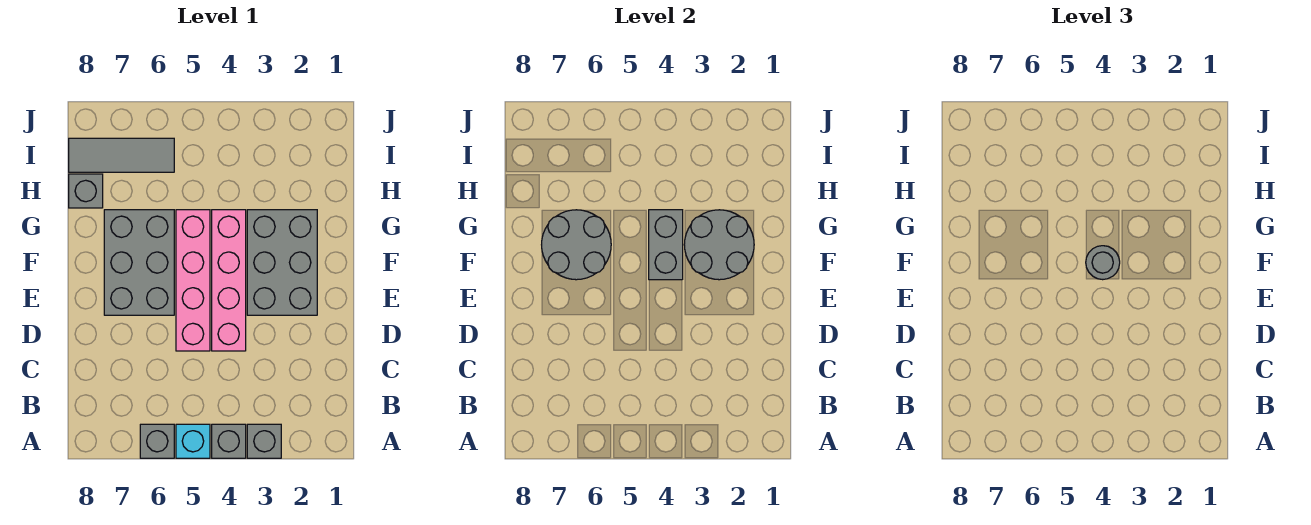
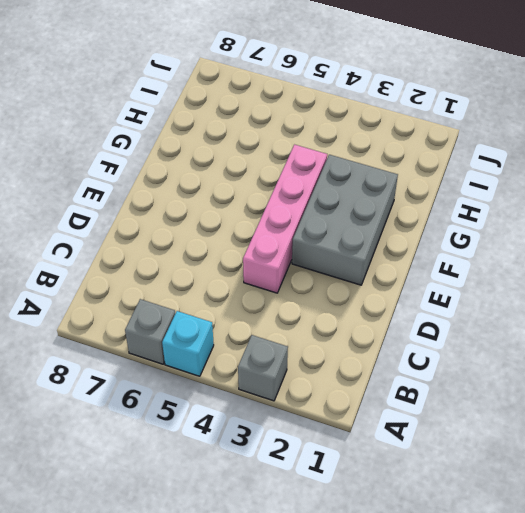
none -> grey 1x1 brick [212,424,246,458]
none -> pink 1x4 brick [176,210,210,351]
none -> grey 2x3 brick [104,210,174,315]

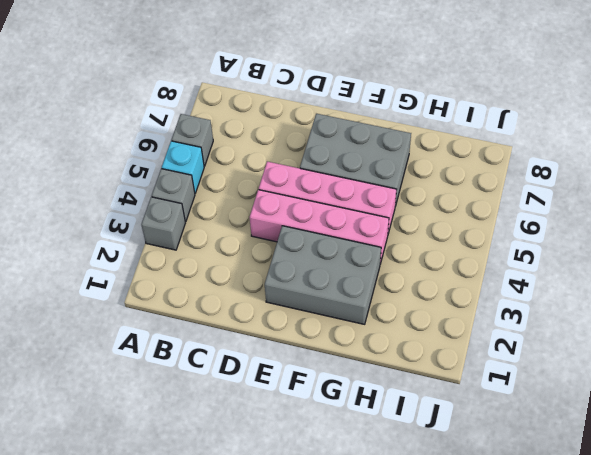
none -> grey 1x1 brick [69,174,103,208]
none -> grey 1x3 tile [69,138,174,172]
none -> grey 2x2 round brick [684,210,754,280]

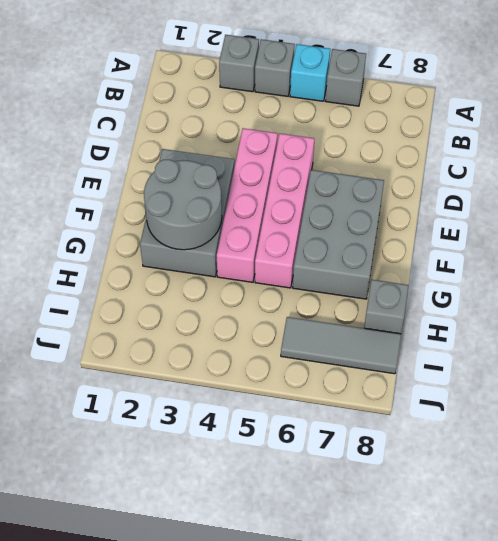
none -> grey 1x2 brick [649,210,683,280]
none -> grey 2x2 round brick [542,210,611,280]
none -> grey 1x1 round brick [1086,246,1120,280]

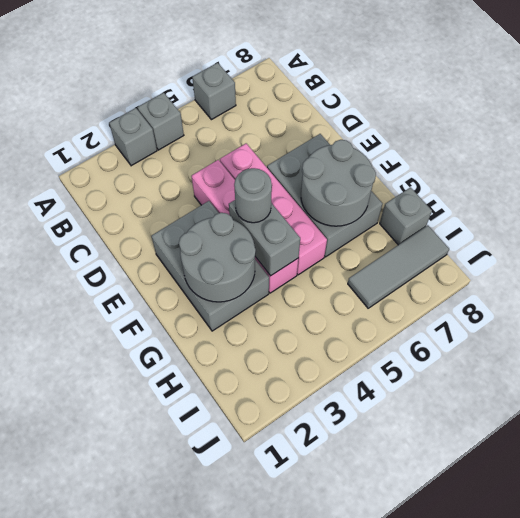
none -> cyan 1x1 brick [176,424,210,458]

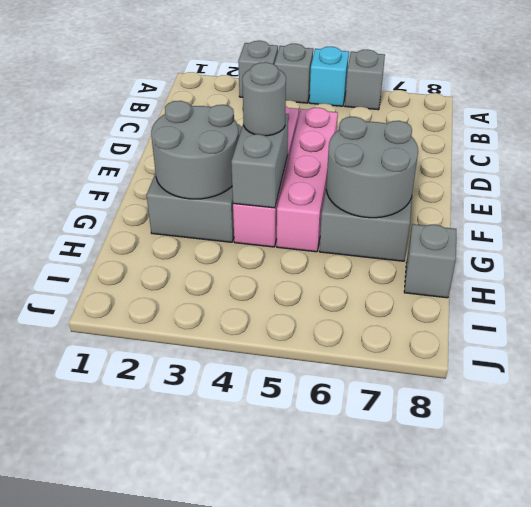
none -> grey 1x3 tile [69,138,174,172]

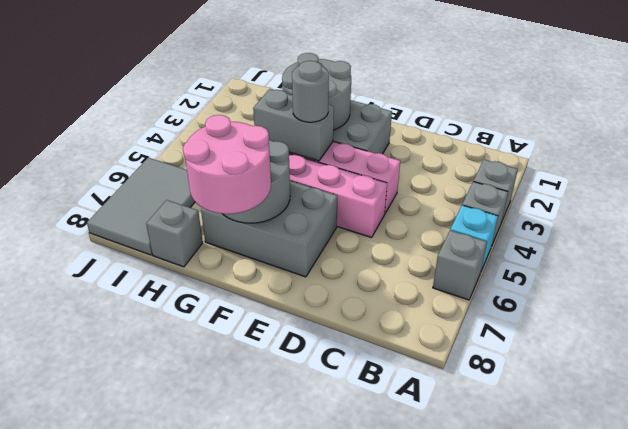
pink 2x2 round brick [183,115,271,214] -> none
grey 2x3 tile [87,158,195,255] -> grey 1x3 tile [69,138,174,172]

